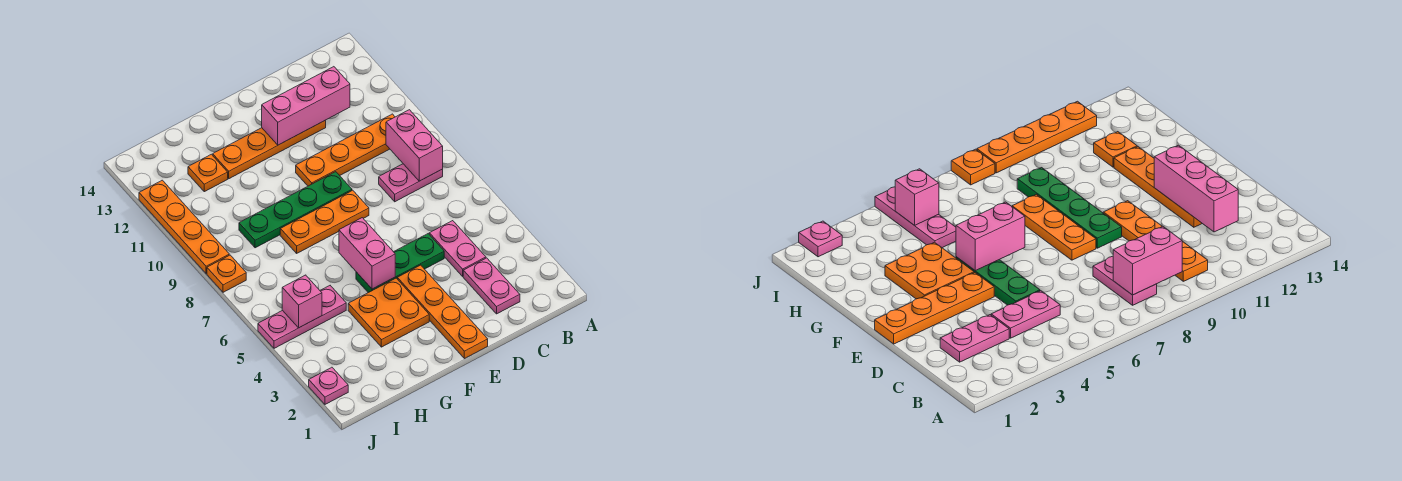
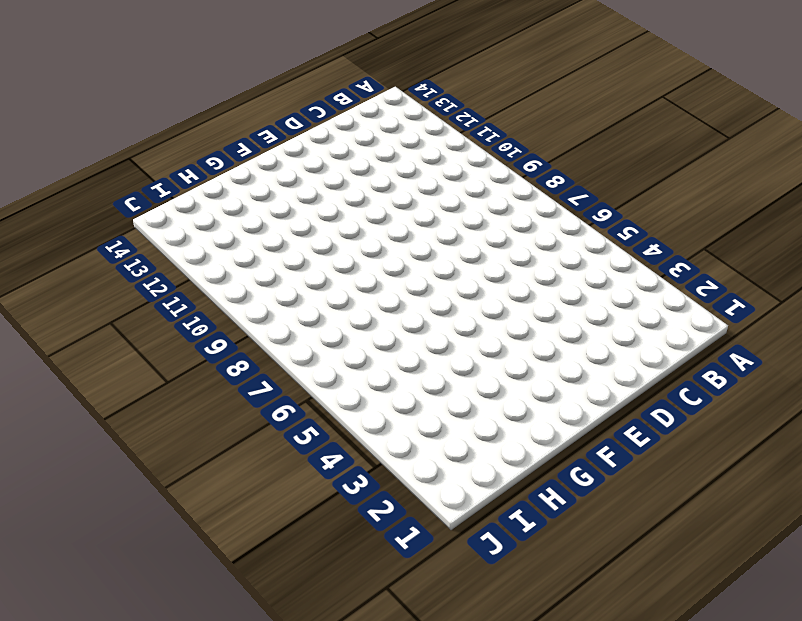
none -> pink 1x2 plate [379,164,443,202]
none -> orange 1x4 plate [296,114,395,186]
none -> pink 1x2 plate [463,258,520,314]

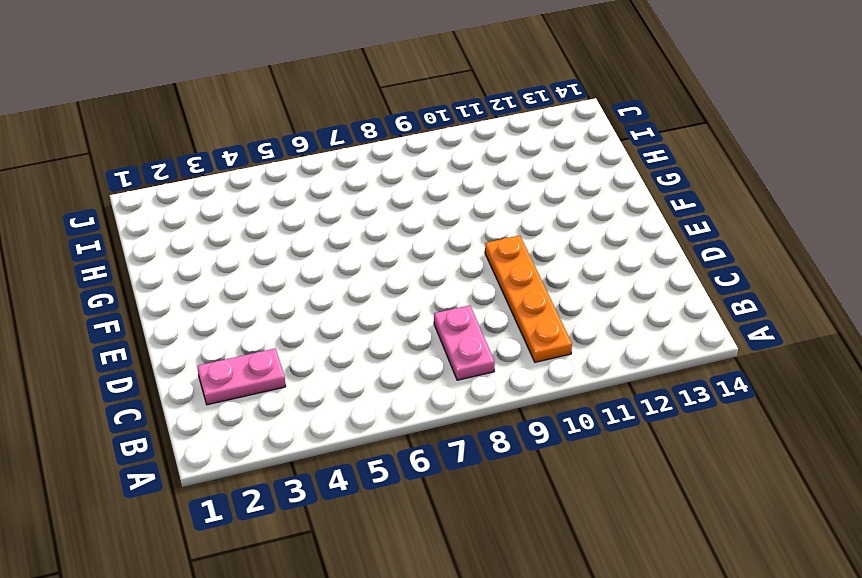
none -> pink 1x2 plate [429,221,486,276]
none -> green 1x3 plate [356,234,444,293]
none -> orange 1x4 plate [213,120,326,179]

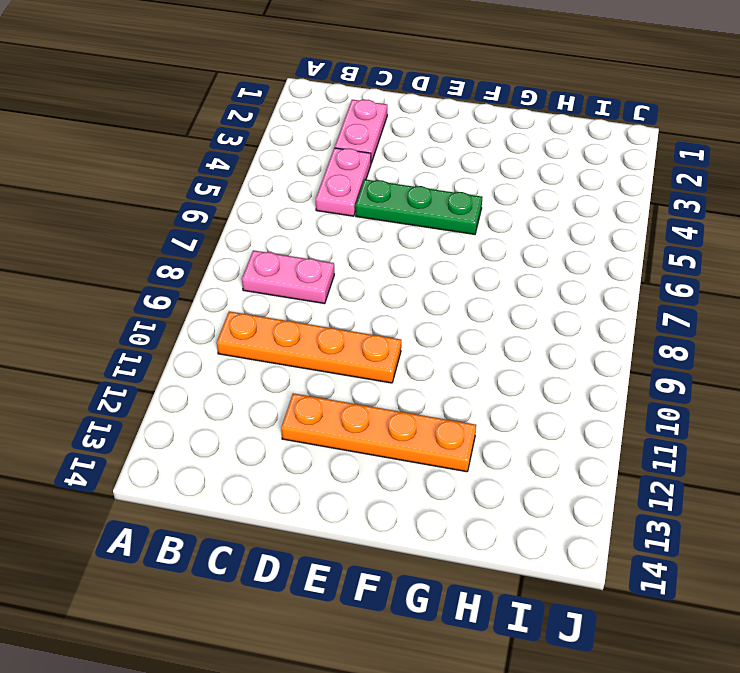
none -> orange 1x4 plate [397,265,488,359]
none -> orange 1x3 plate [280,190,369,253]
none -> green 1x4 plate [239,172,352,248]

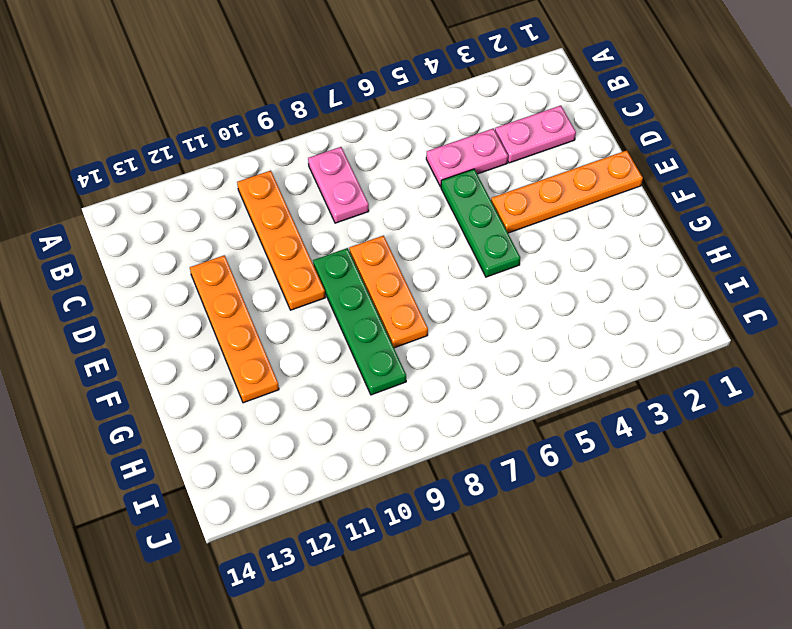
none -> orange 2x2 plate [348,278,429,347]
none -> pink 1x3 plate [258,286,346,348]
none -> orange 1x1 plate [188,154,228,192]

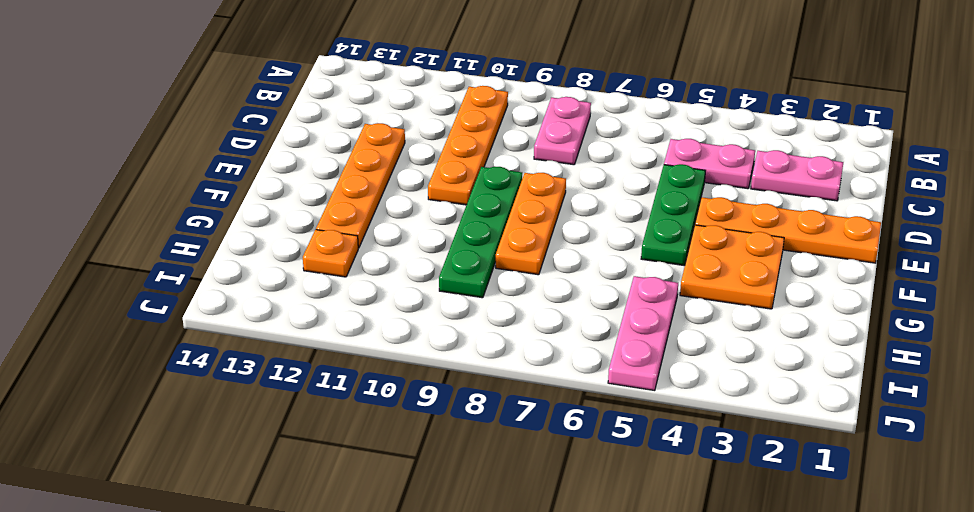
none -> pink 1x1 plate [309,367,348,404]
none -> orange 1x1 plate [207,255,246,292]
none -> orange 1x4 plate [139,180,229,274]

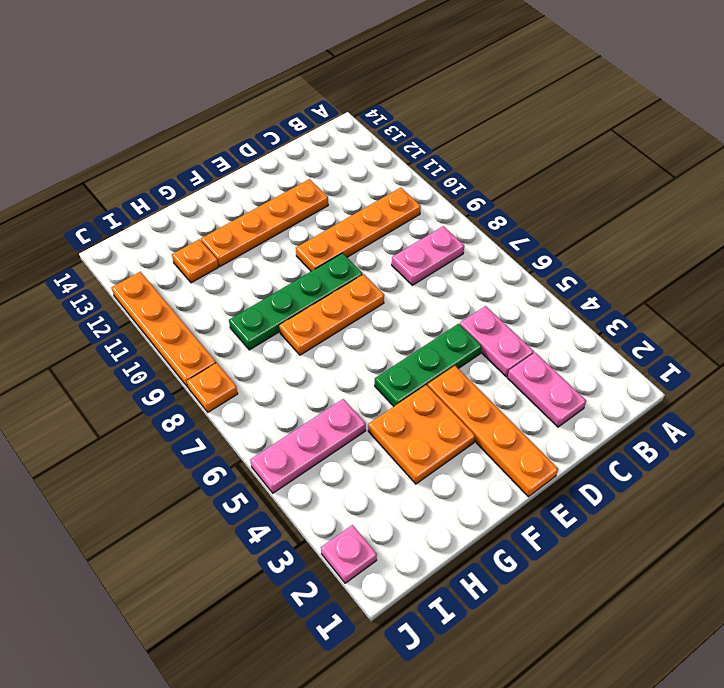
none -> pink 1x2 brick [386,110,443,181]
none -> pink 1x3 brick [262,67,350,145]
none -> pink 1x2 brick [339,218,395,289]

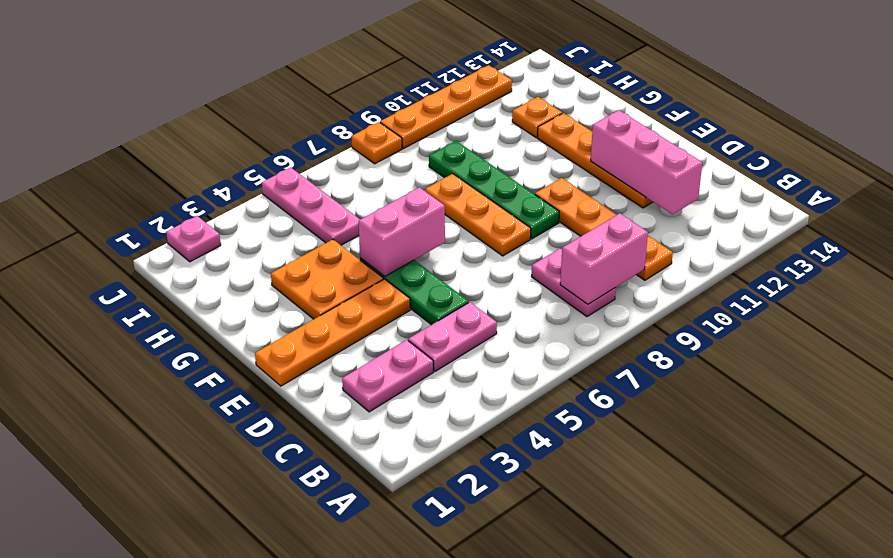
none -> pink 1x1 brick [282,275,322,328]

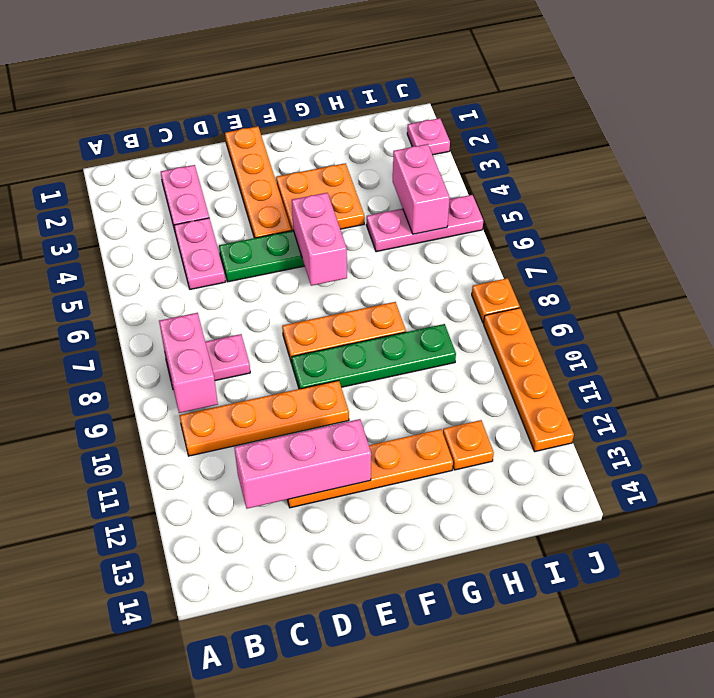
pink 1x2 brick [393,144,450,234] -> pink 1x1 brick [282,275,322,328]

